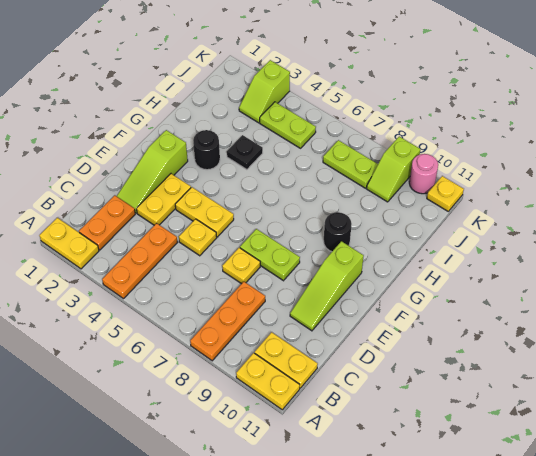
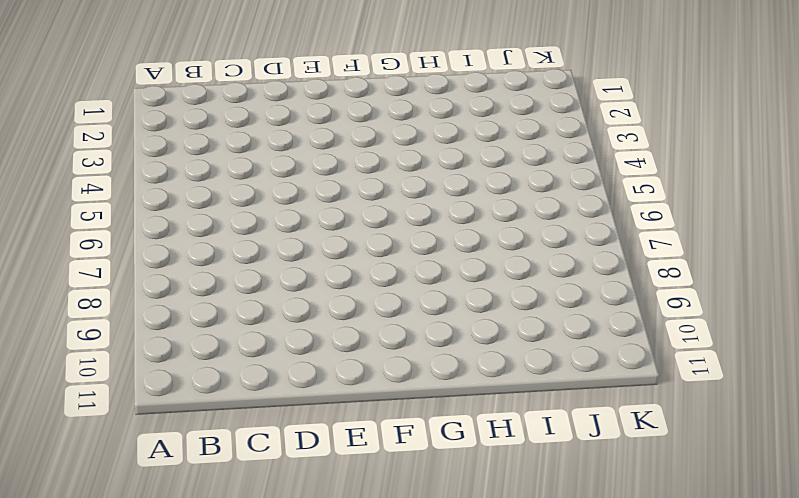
none -> yellow 1x2 plate [39,218,99,269]
none -> orange 1x3 plate [102,223,178,299]
none -> orange 1x3 plate [190,282,265,361]

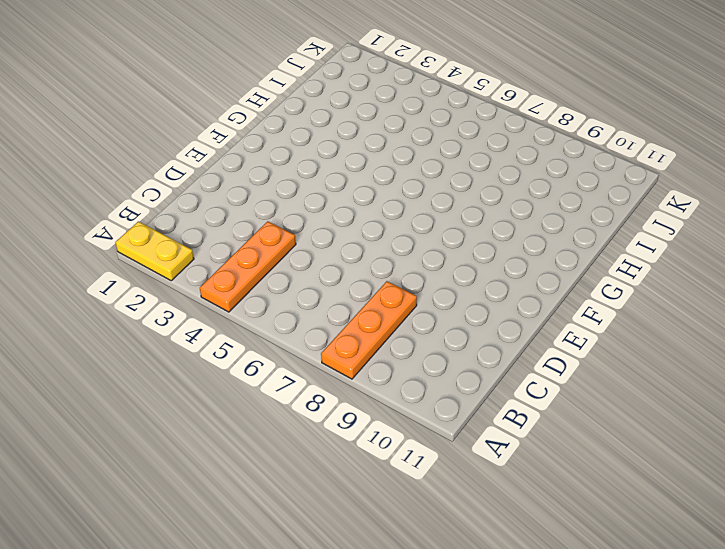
none -> yellow 1x2 plate [236,353,300,410]
none -> orange 1x2 plate [79,195,135,250]
none -> yellow 1x2 plate [255,332,318,388]

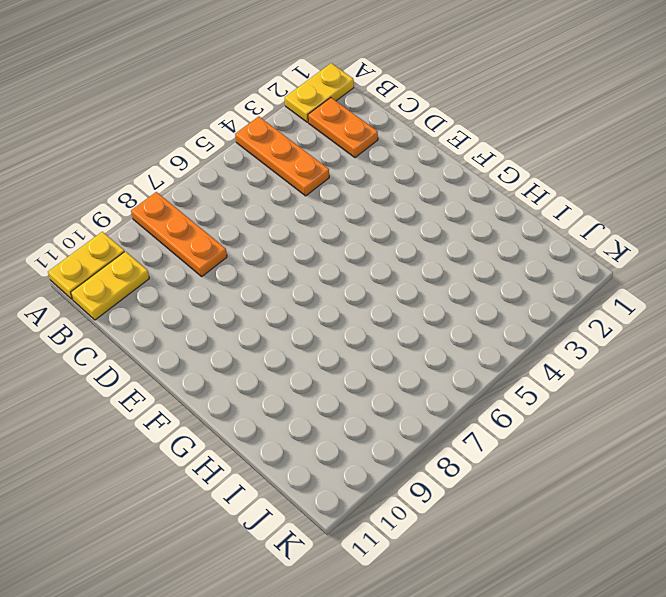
none -> lime 1x3 slope [117,130,188,213]
none -> yellow 1x2 plate [136,174,191,225]
none -> yellow 1x1 plate [179,219,217,256]

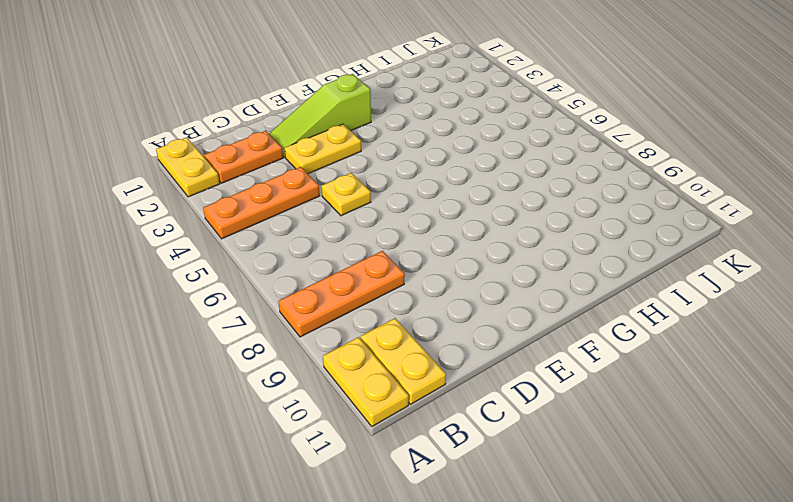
none -> yellow 1x1 plate [222,248,260,284]
none -> lime 1x3 slope [290,241,364,331]
none -> yellow 1x2 plate [175,187,234,237]

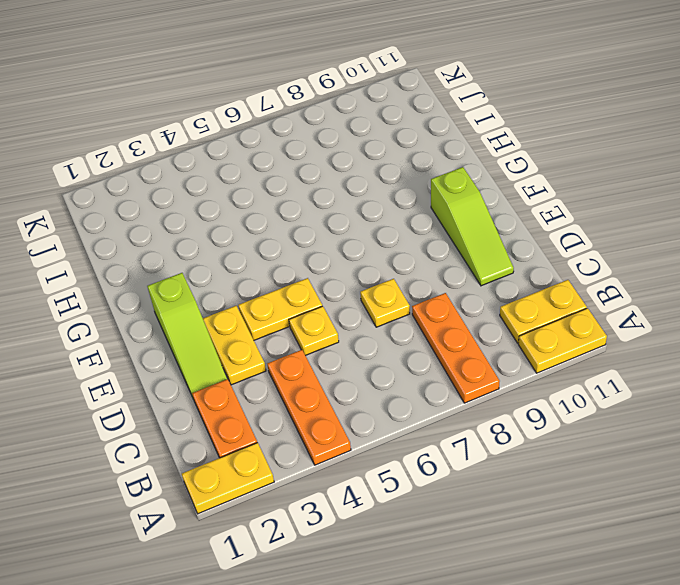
none -> lime 1x2 plate [240,229,300,281]
none -> black 1x1 round brick [193,130,220,170]
none -> black 1x1 round brick [324,212,352,252]

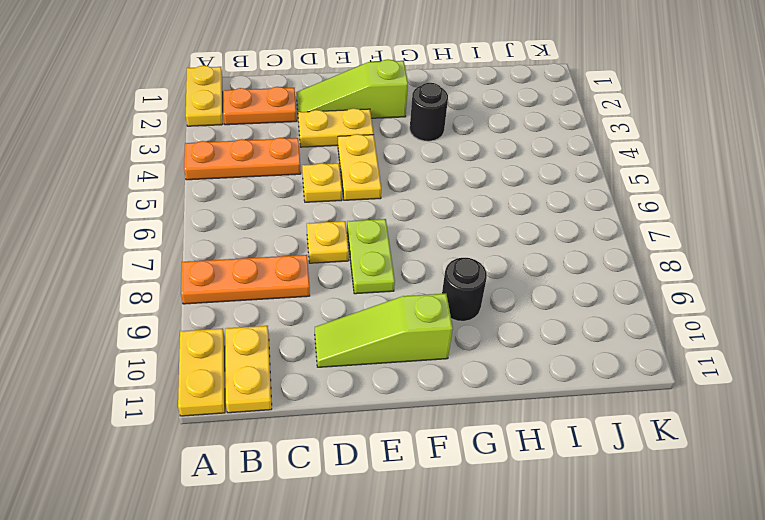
none -> black 1x1 plate [227,135,263,170]
none -> lime 1x2 slope [239,60,290,123]
none -> lime 1x2 plate [260,102,316,148]

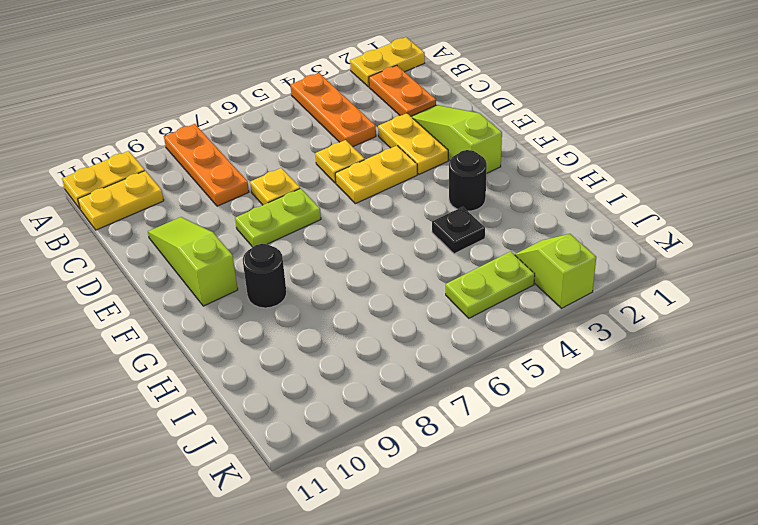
none -> lime 1x2 plate [323,140,378,188]
none -> lime 1x2 slope [367,136,420,202]
none -> pink 1x1 round brick [409,154,438,194]

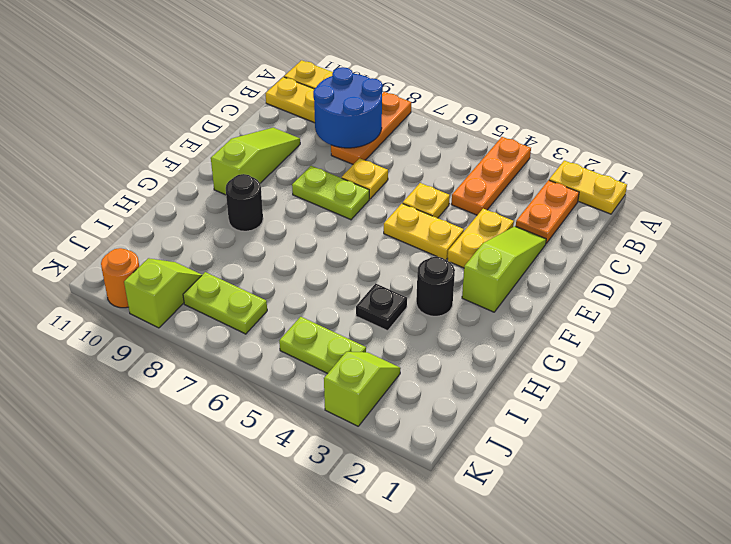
blue 2x2 round brick [313,67,383,148] -> none
orange 1x1 round brick [101,248,139,308] -> pink 1x1 round brick [409,154,438,194]
none -> yellow 1x1 plate [427,176,464,211]

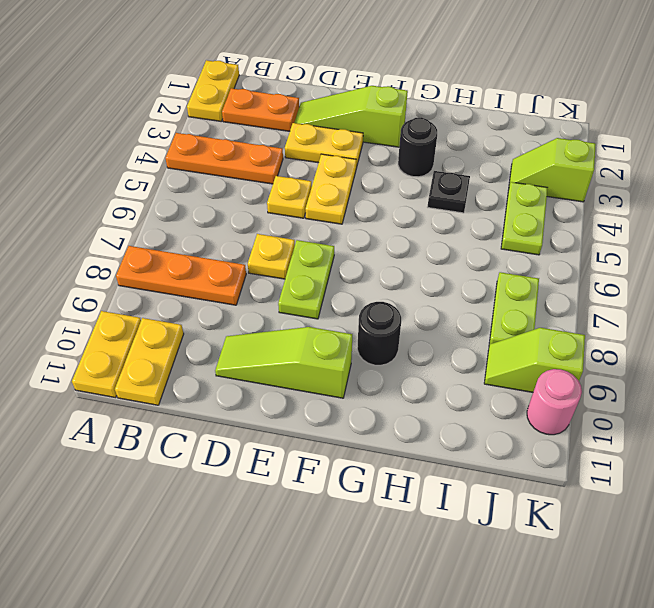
none -> yellow 1x1 plate [427,176,464,211]

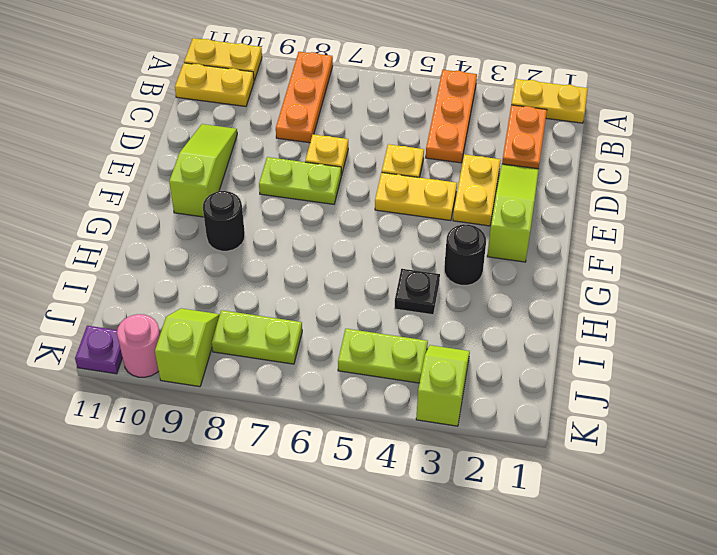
purple 1x1 plate [75,326,122,374] -> yellow 1x1 plate [427,176,464,211]

